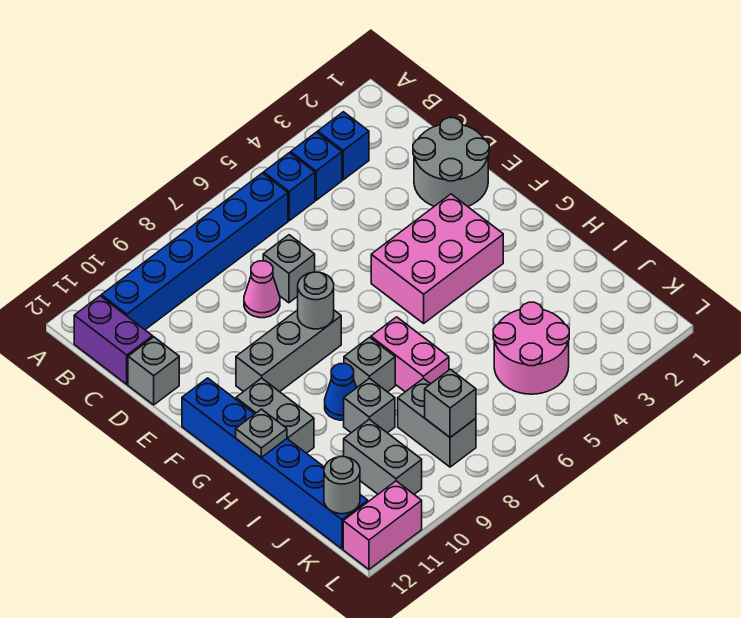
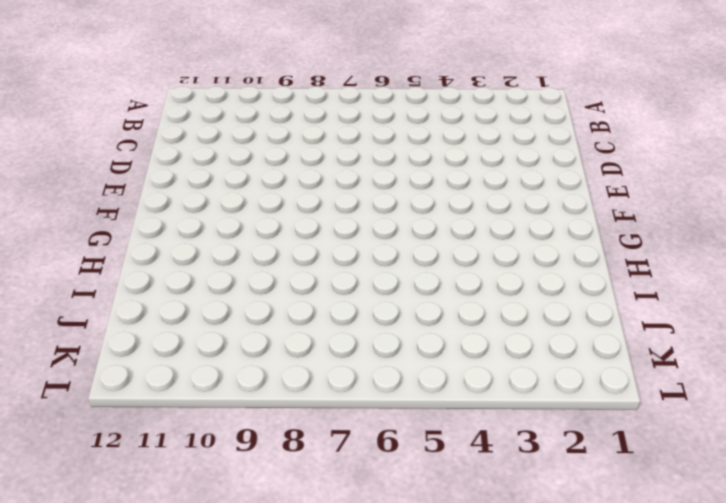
none -> blue 1x1 brick [318,112,369,180]
none -> blue 1x1 brick [291,132,342,200]
none -> blue 1x1 brick [264,153,315,221]

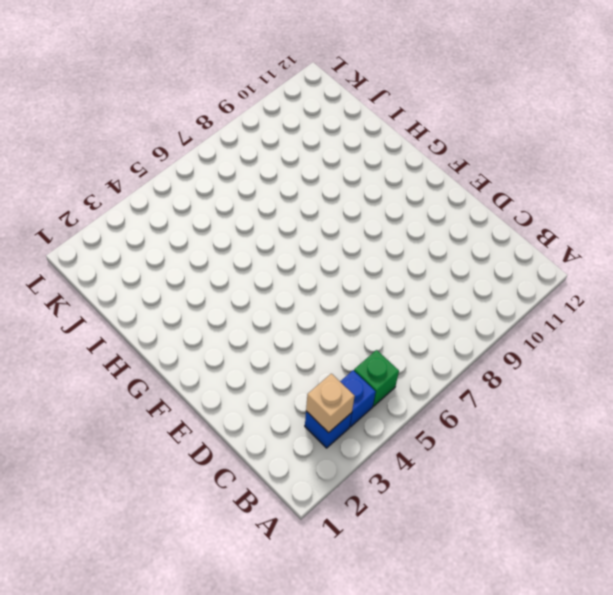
tan 1x1 brick [306,374,355,433] -> none
green 1x1 brick [354,350,399,406] -> blue 1x1 brick [264,153,315,221]
none -> blue 1x6 brick [101,173,288,330]
none -> purple 1x2 brick [74,296,153,384]
none -> grey 2x2 round brick [413,118,489,206]

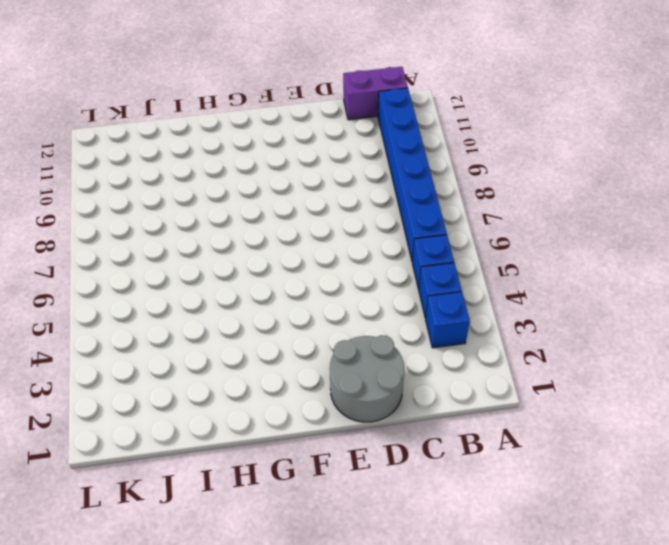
none -> grey 1x1 brick [263,235,315,303]
none -> pink 1x1 cone [244,261,280,318]
none -> grey 1x1 brick [128,337,179,405]

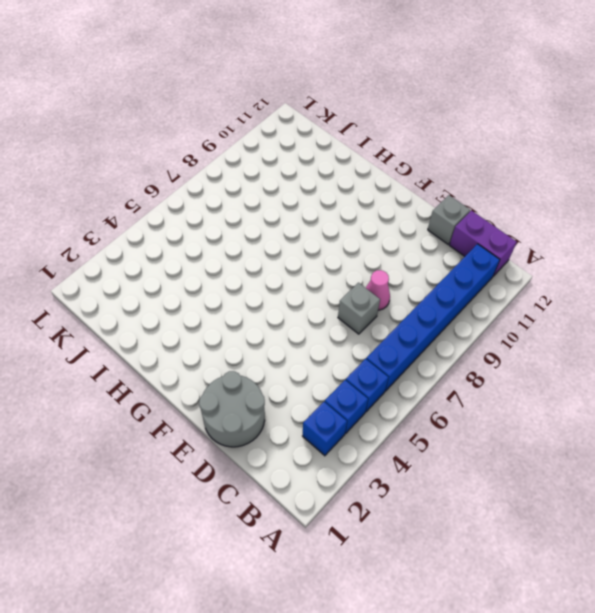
none -> pink 2x3 brick [371,194,503,323]
none -> grey 1x3 brick [236,310,341,392]
none -> blue 1x6 brick [182,378,368,549]

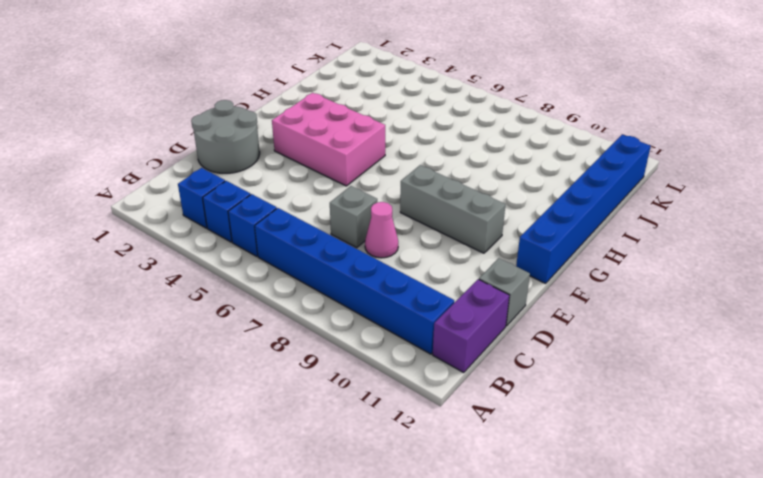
none -> grey 1x2 brick [236,378,314,453]
none -> pink 1x2 brick [371,317,449,392]
none -> grey 1x1 brick [344,337,395,392]

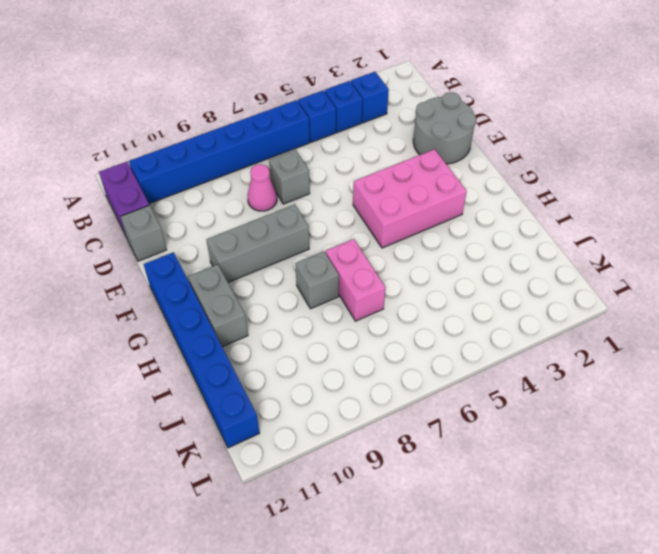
none -> blue 1x1 cone [325,364,356,420]
none -> grey 1x1 brick [344,378,395,433]
none -> pink 2x2 round brick [493,302,569,394]

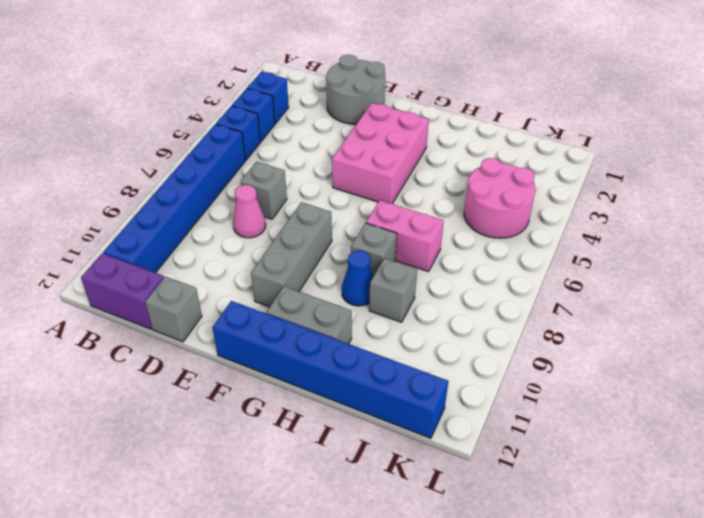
none -> grey 1x2 brick [398,378,476,467]
none -> grey 1x2 brick [344,419,422,494]
none -> pink 1x2 brick [343,481,422,569]

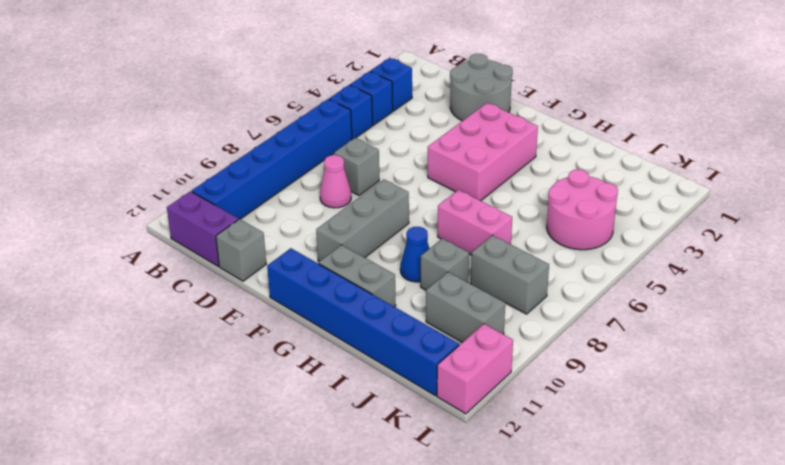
none -> grey 1x1 brick [344,337,395,392]
none -> grey 1x1 round brick [298,272,334,329]
none -> grey 1x1 plate [236,409,287,457]

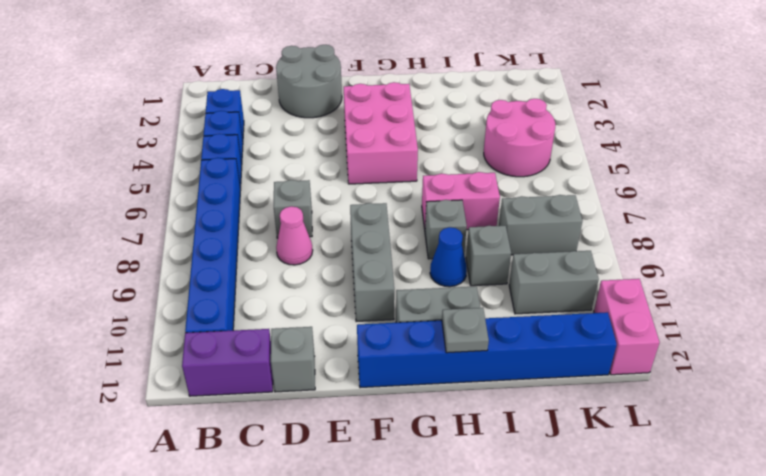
none -> grey 1x1 round brick [298,272,334,329]
none -> grey 1x1 brick [425,369,476,437]
none -> grey 1x1 round brick [324,457,360,514]

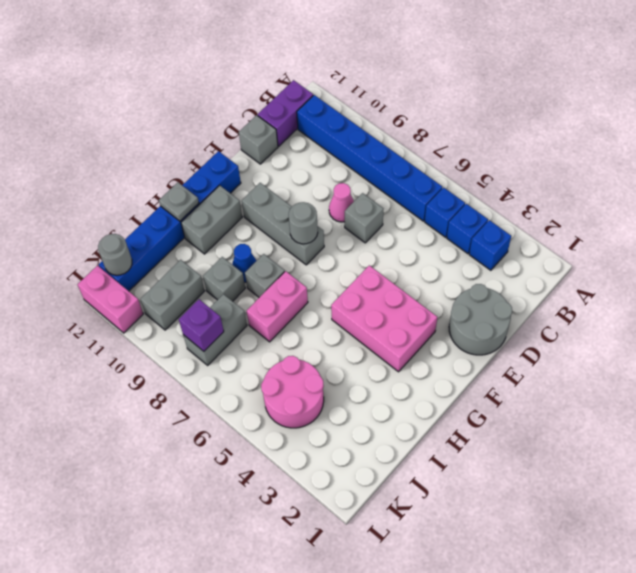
purple 1x1 brick [179,299,224,351] -> grey 1x1 brick [425,369,476,437]

